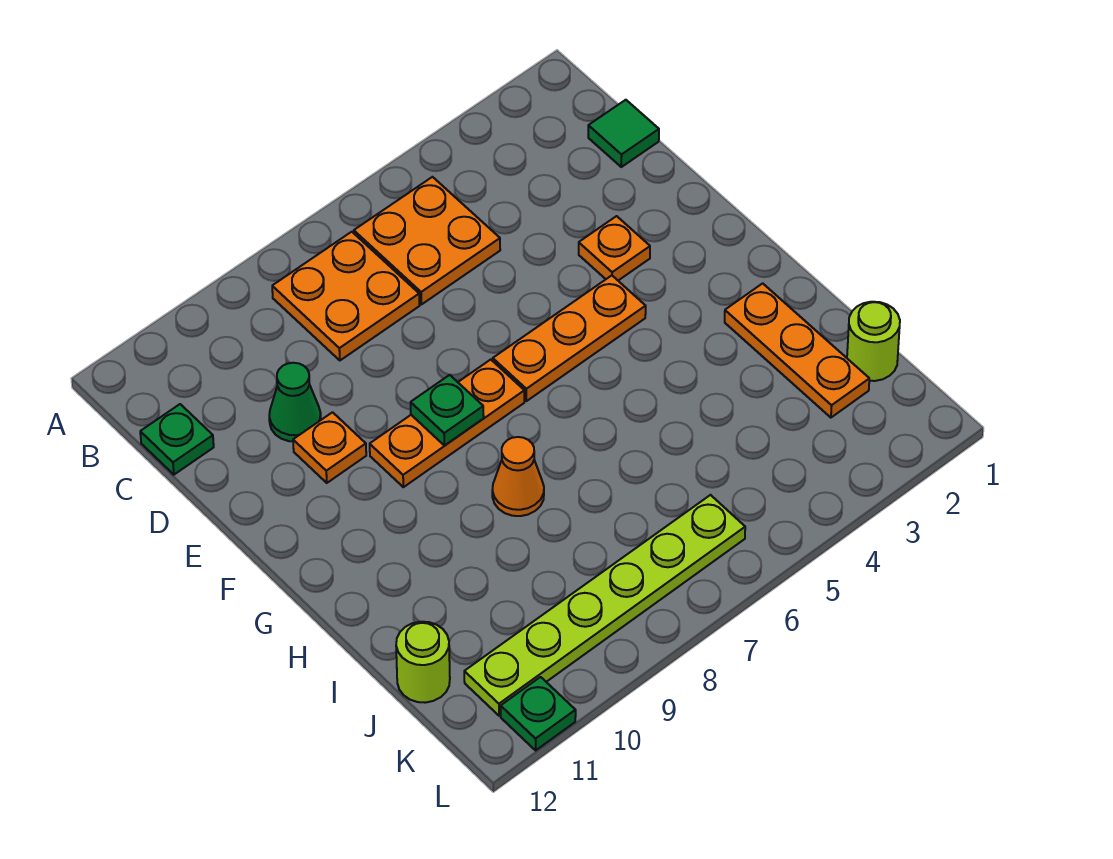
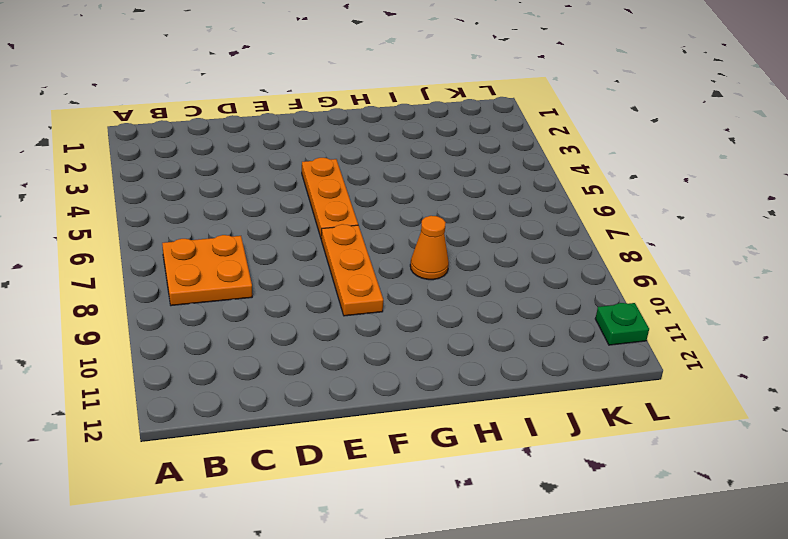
none -> orange 2x2 plate [354,177,500,304]
none -> green 1x1 tile [588,100,659,167]
none -> green 1x1 plate [140,404,214,475]

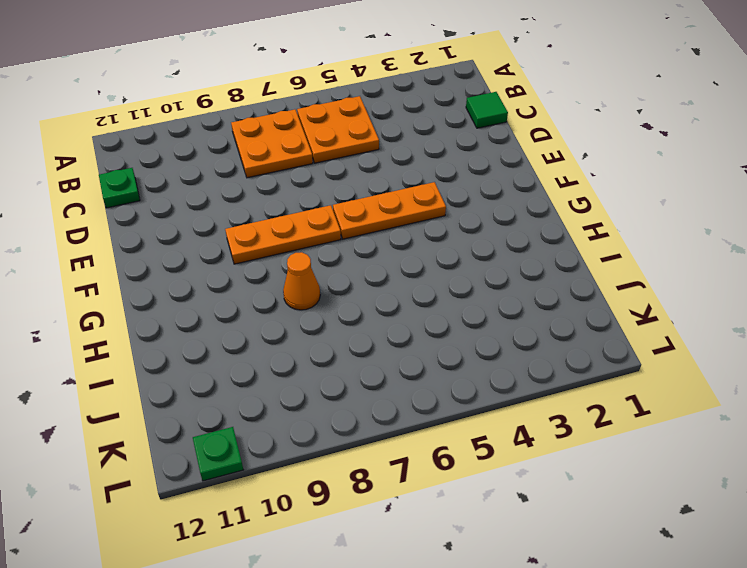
none -> green 1x1 cone [269,363,321,441]
none -> orange 1x1 plate [579,216,650,280]
none -> orange 1x1 plate [293,412,366,483]

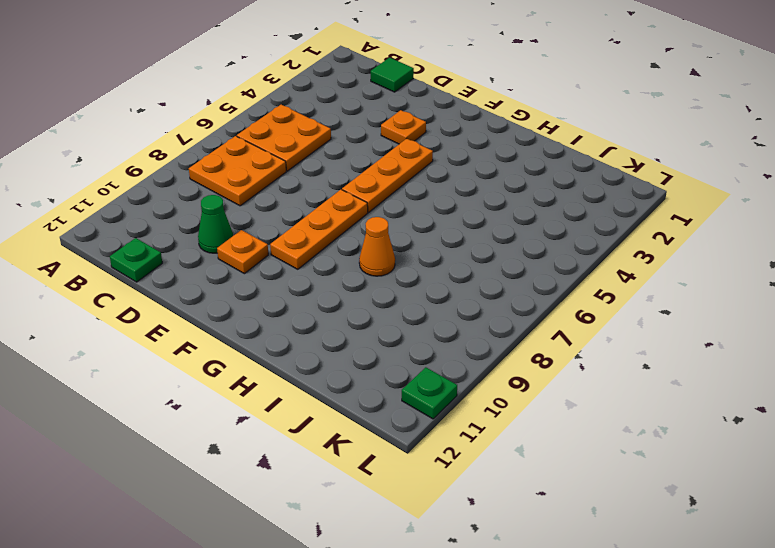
none -> orange 1x3 plate [725,283,869,418]
none -> lime 1x1 round brick [847,302,900,381]
none -> lime 1x1 round brick [396,622,450,703]

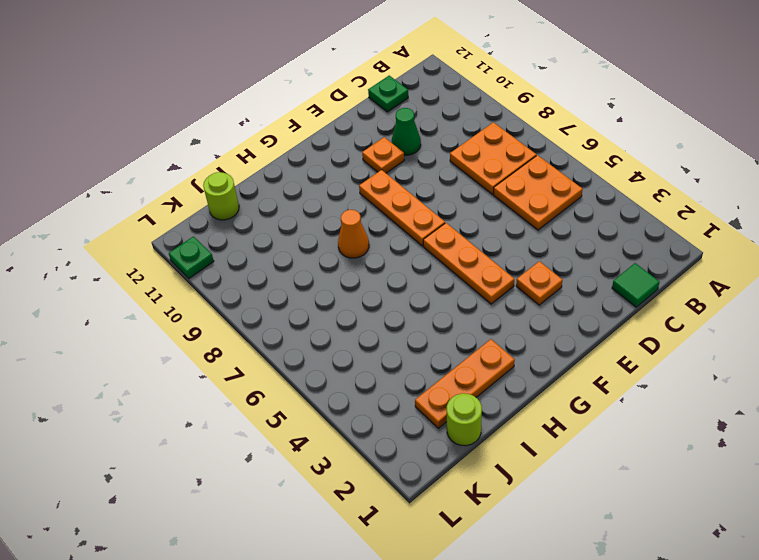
none -> lime 1x6 plate [464,495,745,716]
none -> green 1x1 plate [411,375,484,445]

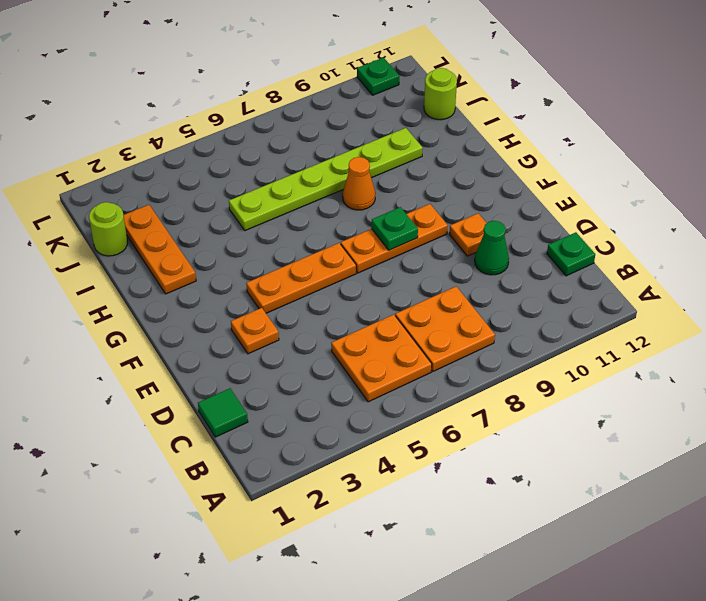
lime 1x6 plate [229,128,423,231] -> lime 1x6 plate moved to [464,495,745,716]

